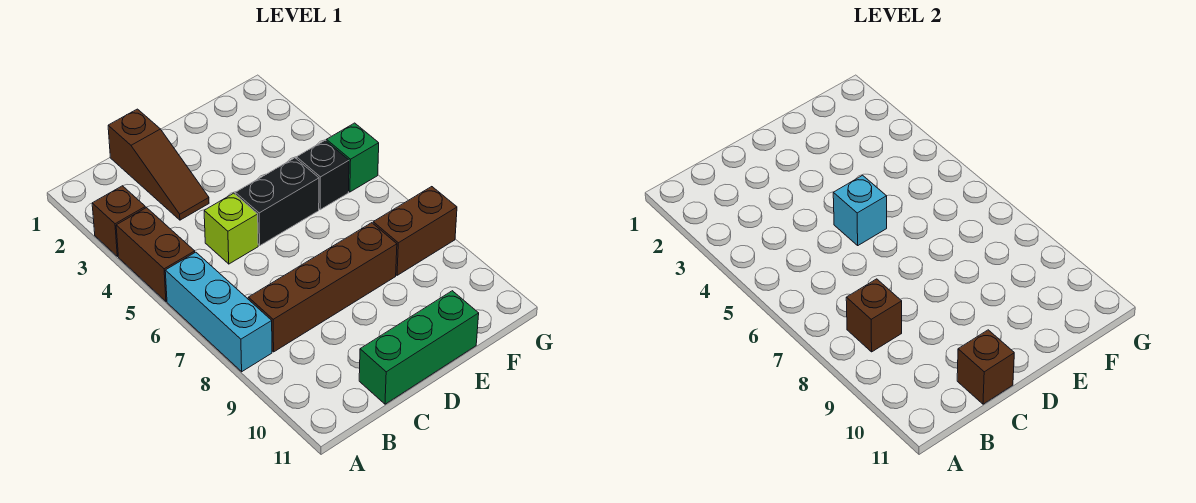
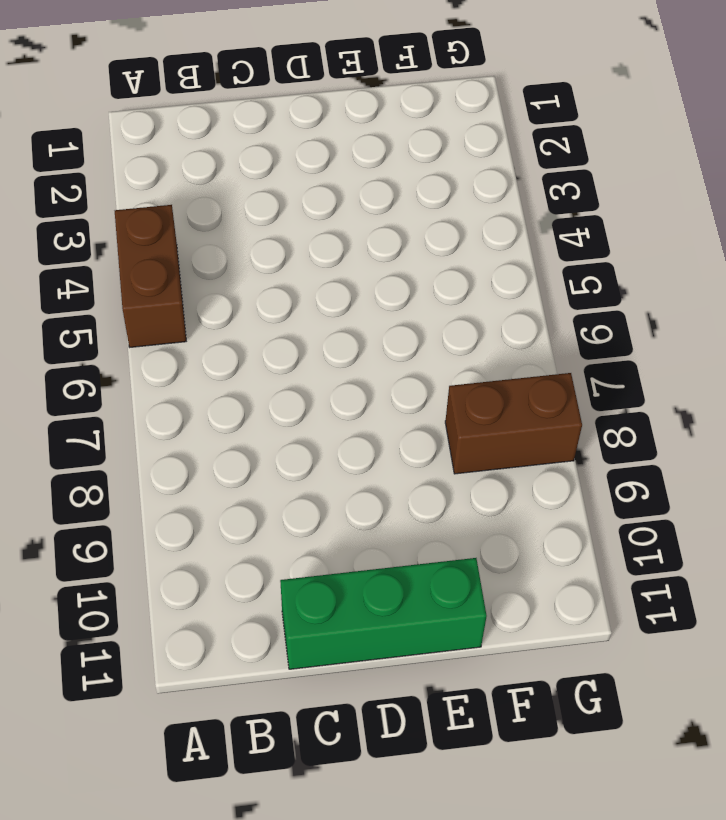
none -> brown 1x1 brick [92,186,146,256]
none -> cyan 1x3 brick [165,252,272,372]
none -> brown 1x4 brick [248,223,397,352]

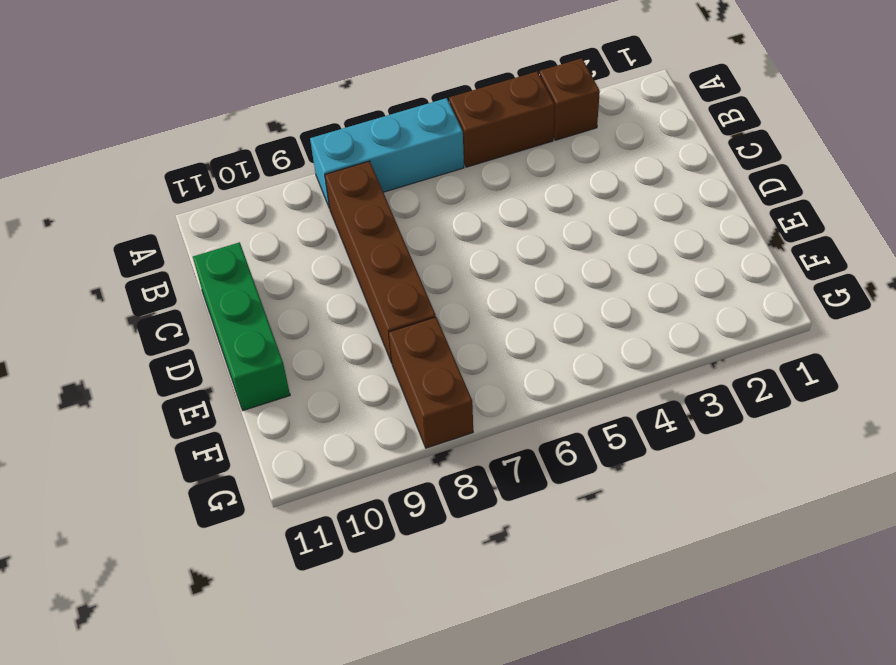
none -> brown 1x3 slope [108,109,209,220]
none -> lime 1x1 brick [204,193,258,264]
none -> black 1x2 brick [235,158,319,245]

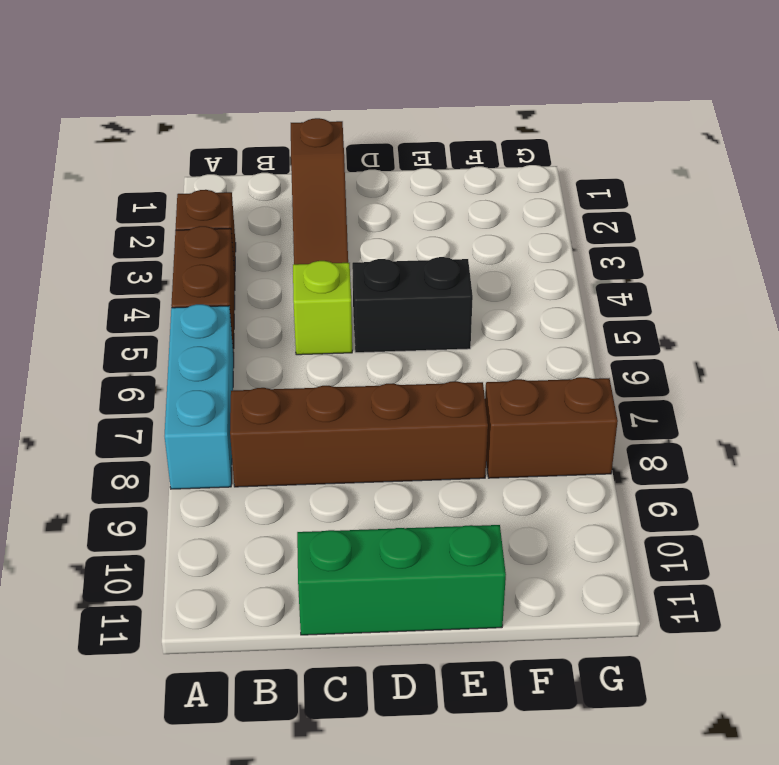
none -> black 1x1 brick [297,141,349,210]
none -> green 1x1 brick [326,123,379,192]
none -> brown 1x1 brick [846,279,902,352]

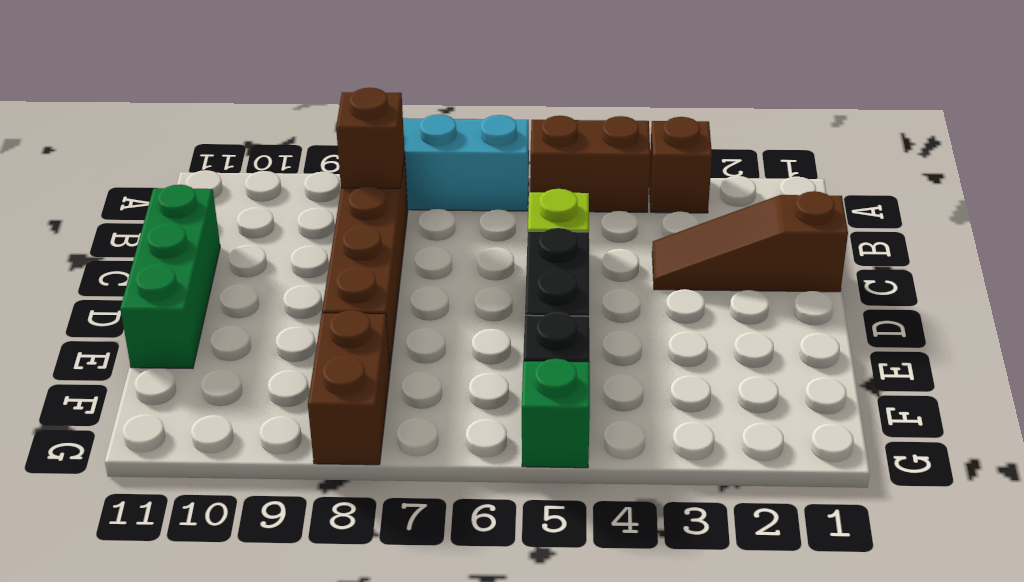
none -> brown 1x1 brick [957,330,1014,404]
none -> cyan 1x1 brick [833,175,887,245]

